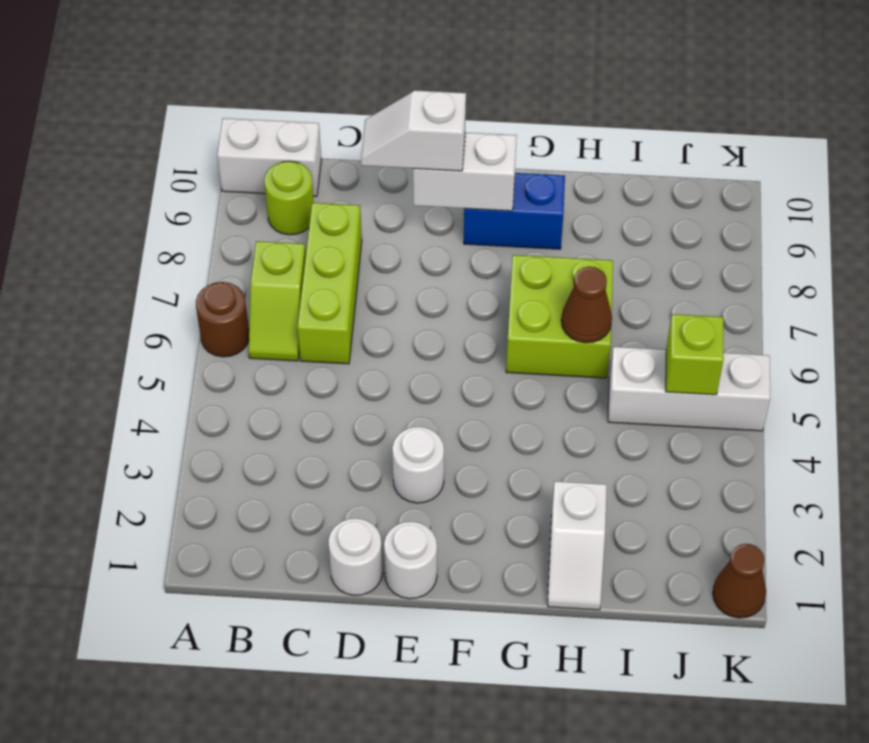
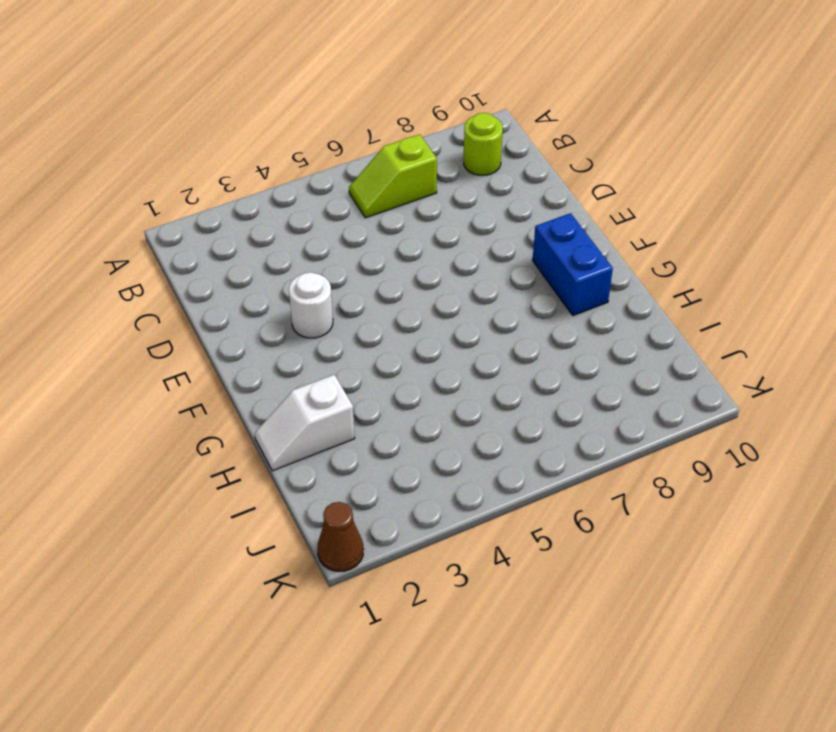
none -> brown 1x1 round brick [196,282,249,357]
none -> white 1x2 brick [217,118,321,196]
none -> lime 1x3 brick [297,203,362,364]

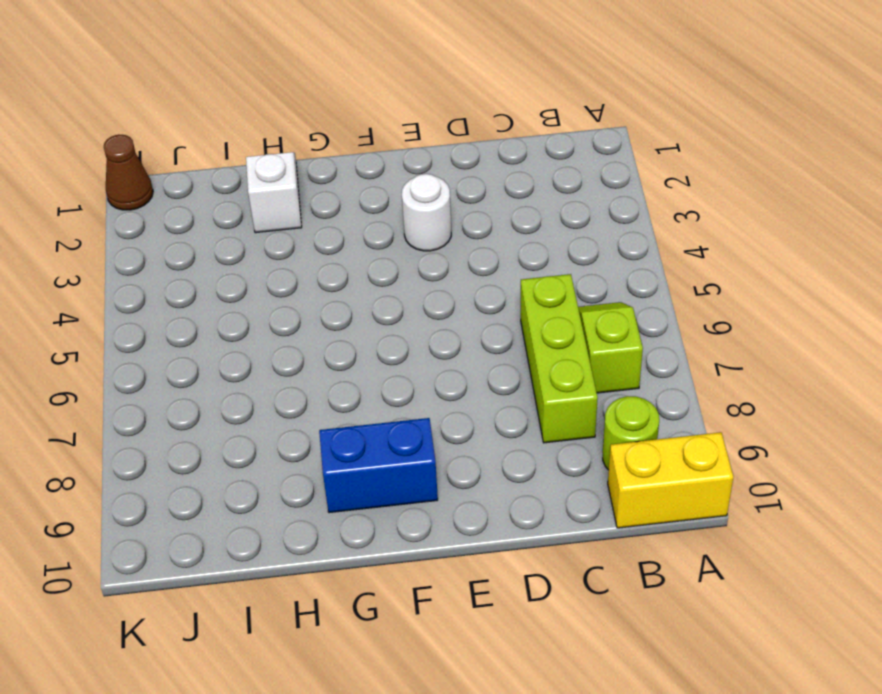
yellow 1x2 brick [608,432,733,528] -> white 1x2 brick [217,118,321,196]
none -> brown 1x1 round brick [196,282,249,357]
none -> white 1x1 round brick [328,518,383,595]
none -> white 1x1 round brick [384,522,437,599]

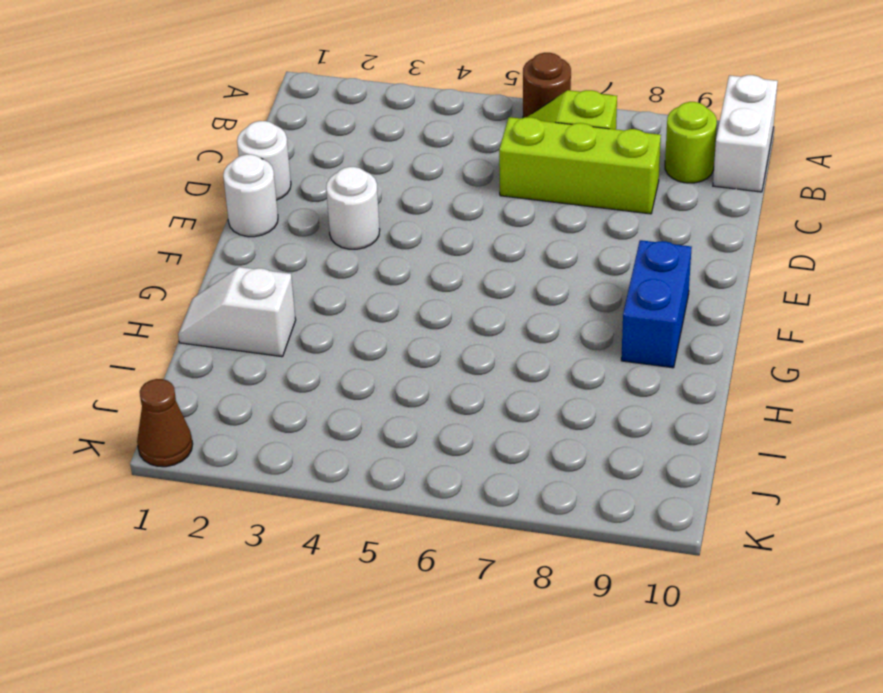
none -> lime 2x2 brick [506,255,613,378]
none -> white 1x3 brick [608,347,770,431]
none -> white 1x2 brick [413,133,517,211]

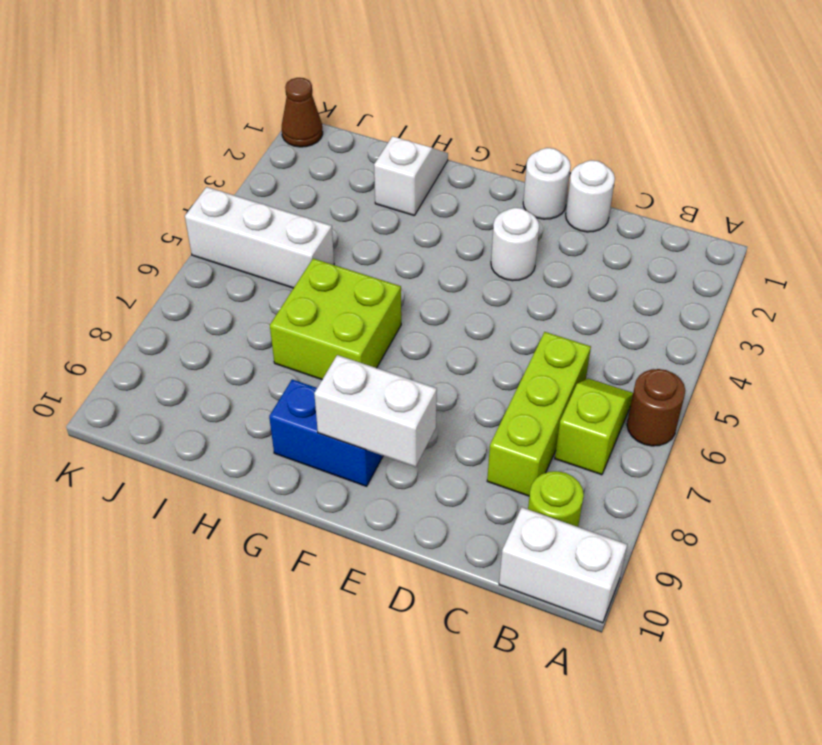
none -> brown 1x1 cone [561,267,612,343]
none -> lime 1x1 brick [666,314,724,395]
none -> white 1x2 slope [361,90,466,171]

